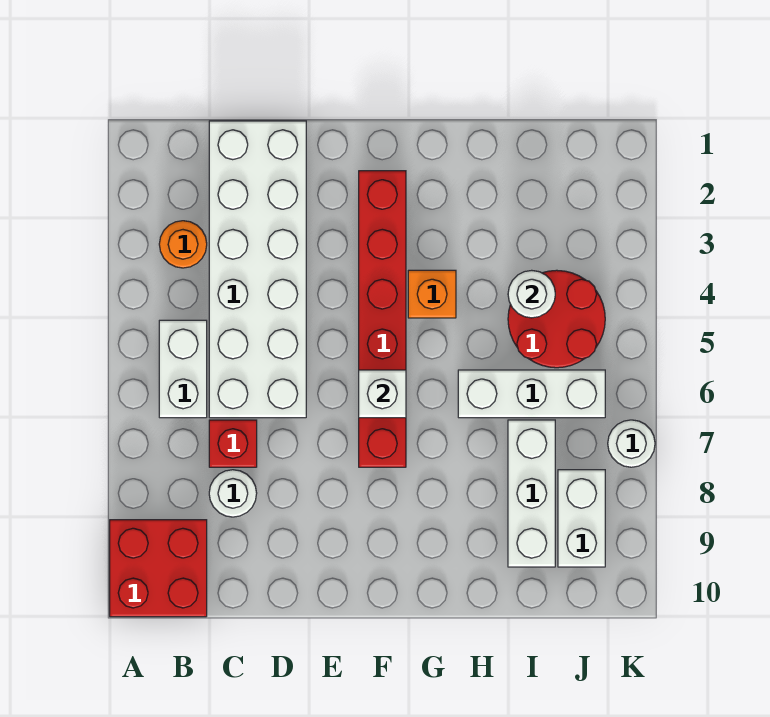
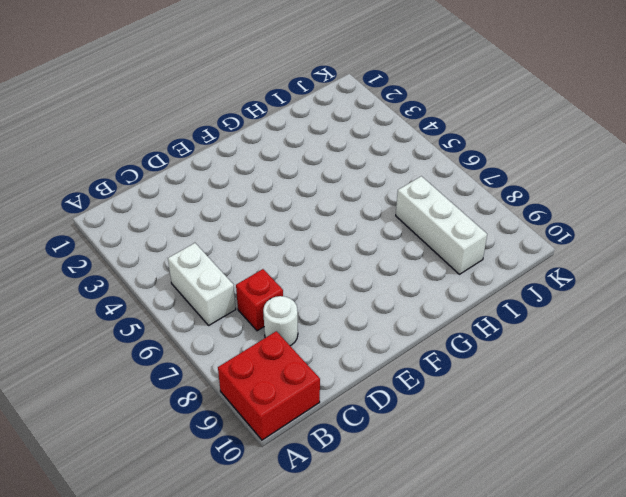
none -> orange 1x1 round brick [159,221,207,268]
none -> white 2x6 brick [209,121,306,418]
none -> red 1x6 brick [359,171,406,467]

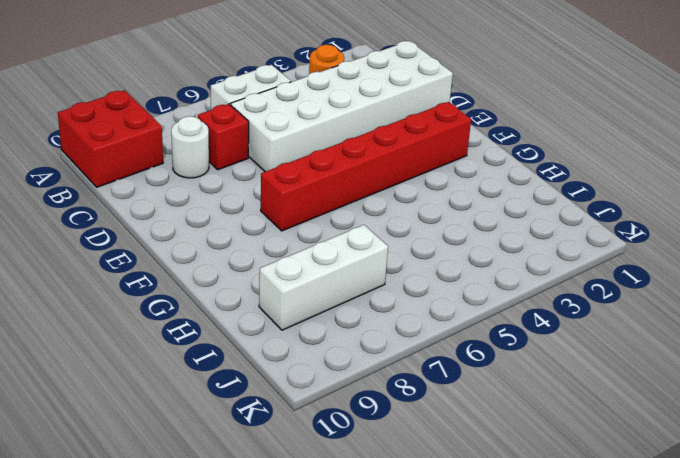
none -> orange 1x1 brick [408,270,456,318]
none -> white 1x3 brick [458,370,605,418]
none -> red 2x2 round brick [508,270,605,368]

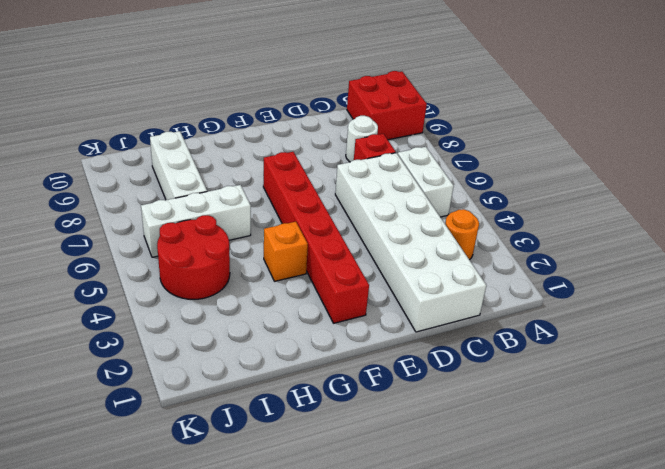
none -> white 1x2 brick [558,470,605,567]
none -> white 1x1 round brick [608,420,655,467]
none -> white 1x1 brick [359,370,406,418]

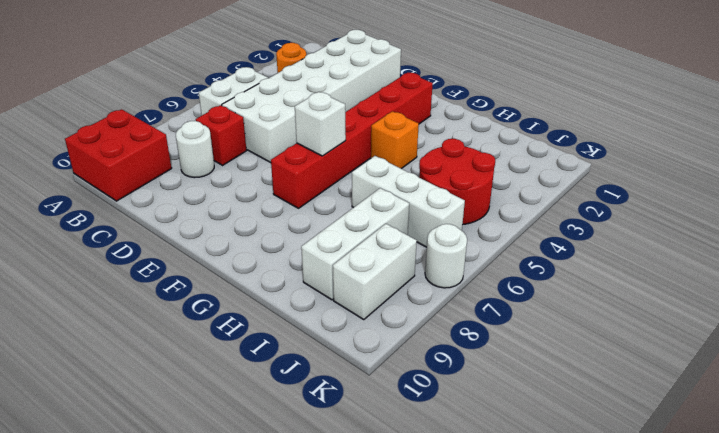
none -> white 1x1 round brick [508,270,555,318]

